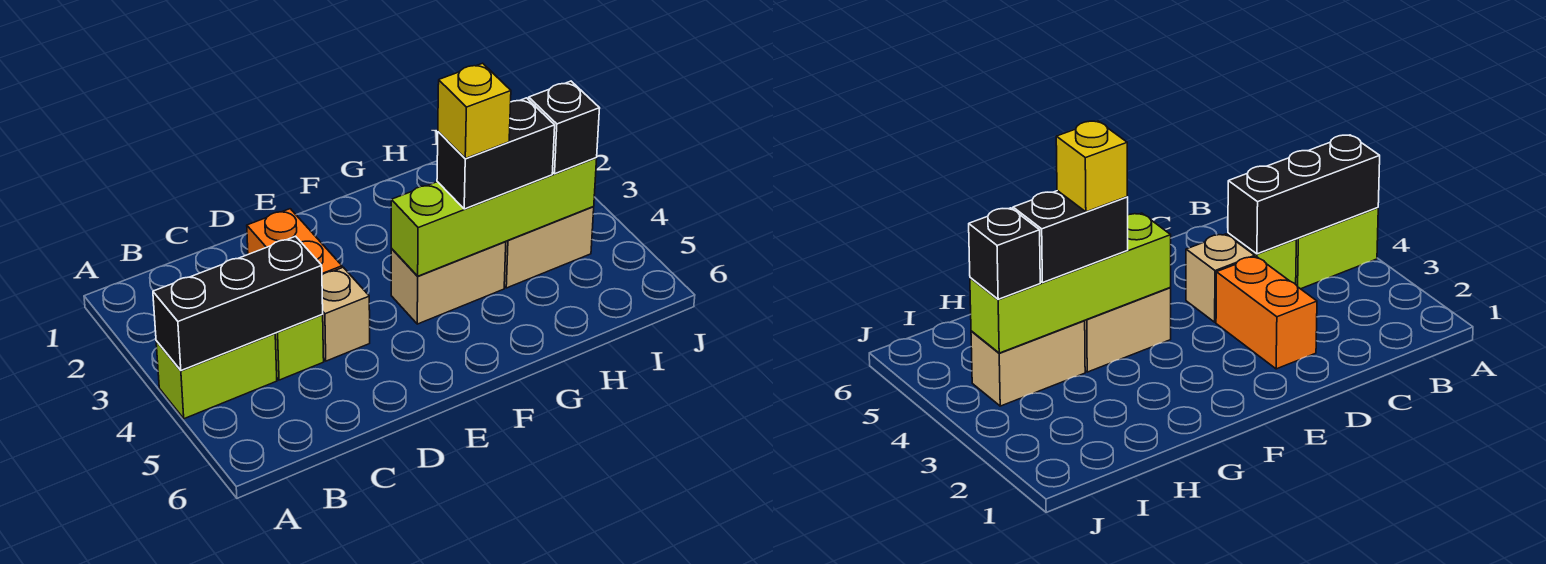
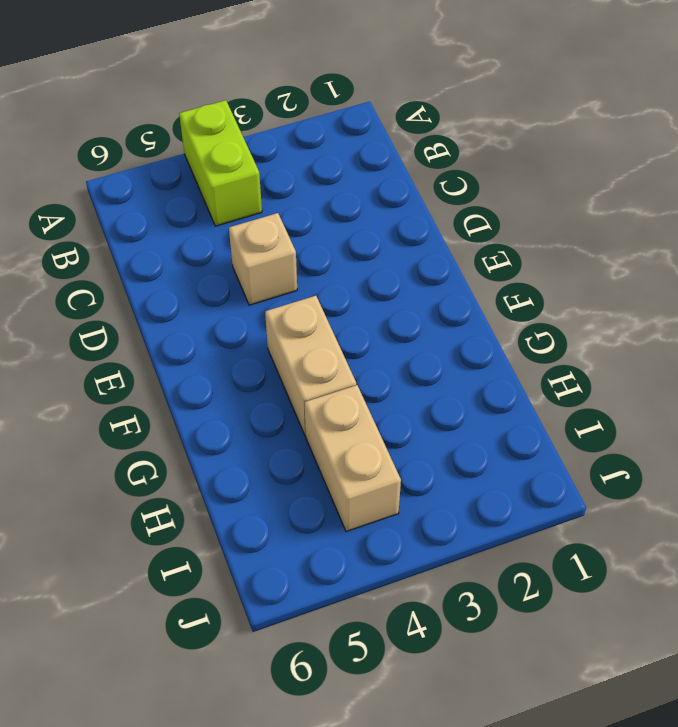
none -> lime 1x1 brick [275,315,324,380]
none -> orange 1x2 brick [247,209,342,275]

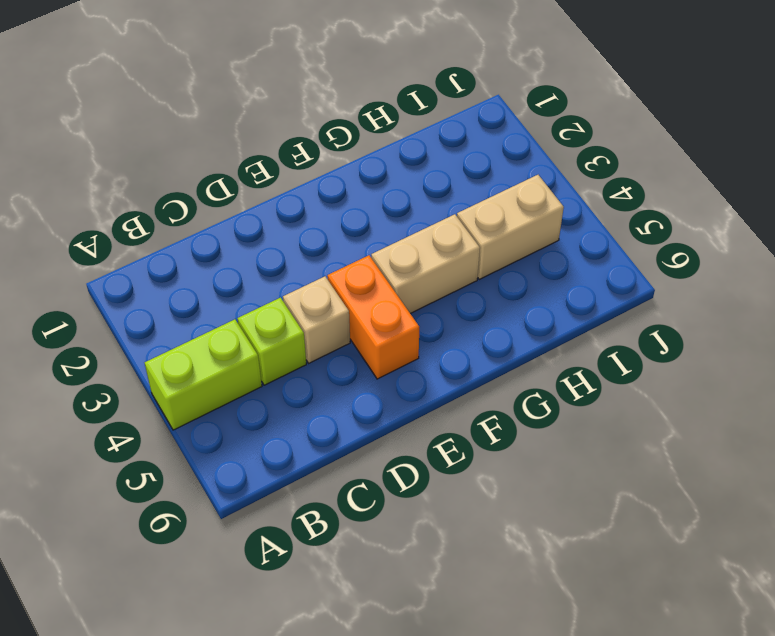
orange 1x2 brick [327,255,419,379] -> orange 1x2 brick moved to [247,209,342,275]
none -> black 1x3 brick [153,236,323,370]
none -> lime 1x4 brick [391,158,597,276]

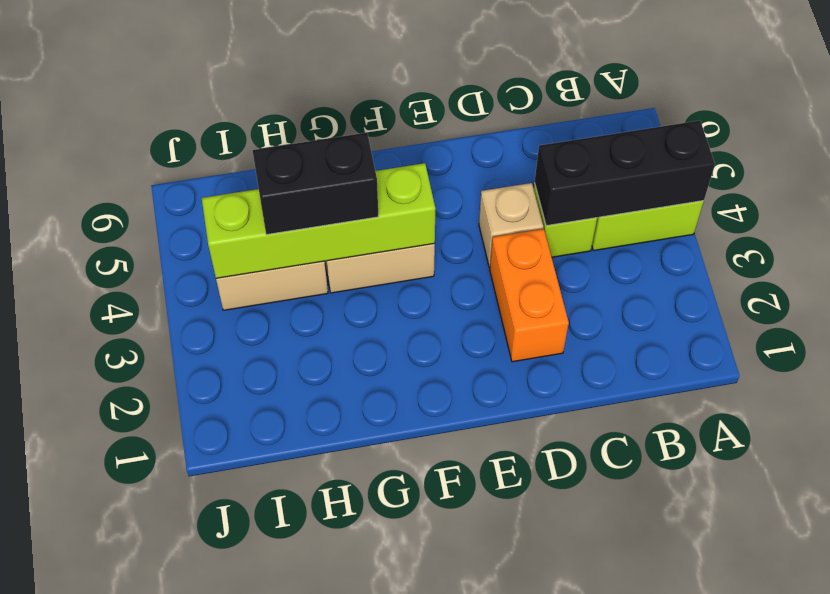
none -> black 1x1 brick [529,81,600,174]
none -> yellow 1x1 brick [438,63,511,159]

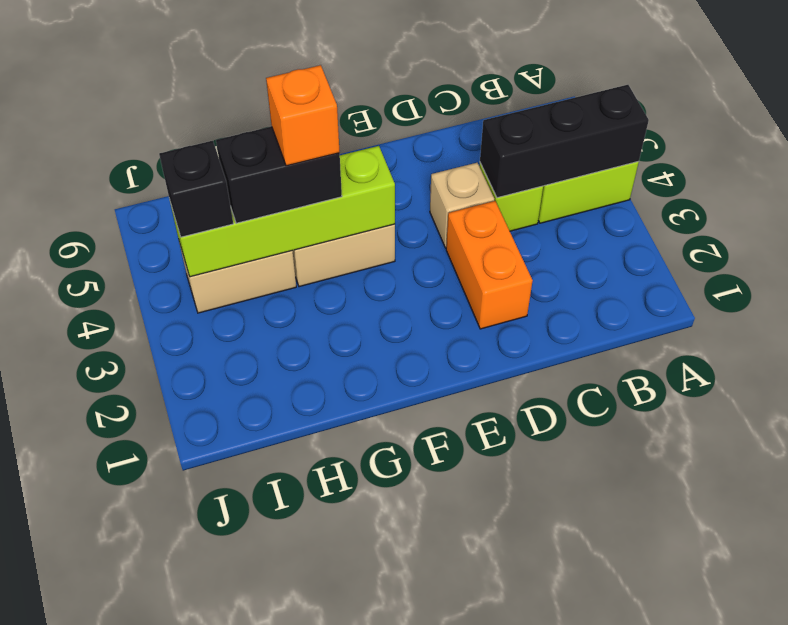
orange 1x1 brick [266,65,340,166] -> yellow 1x1 brick [438,63,511,159]

